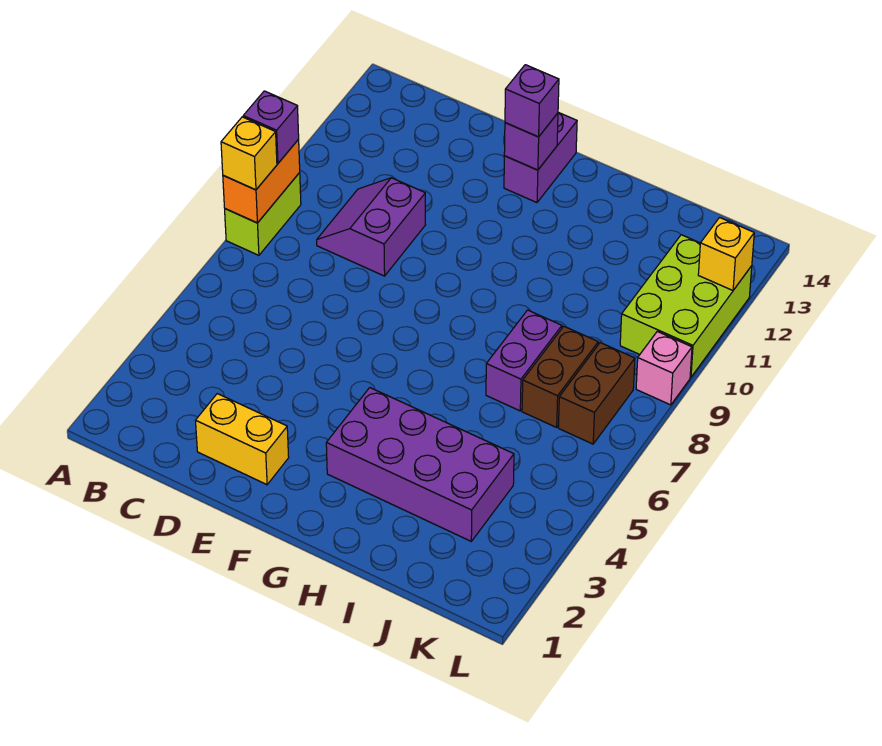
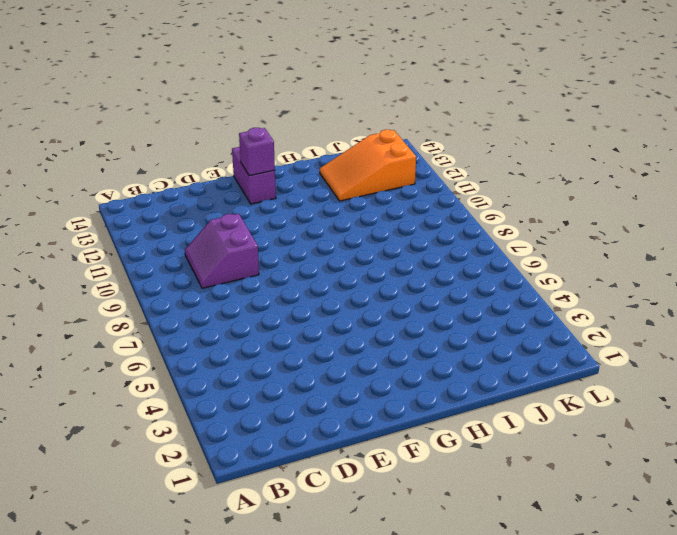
orange 2x3 slope [320,130,416,201] -> lime 2x3 brick [620,235,752,377]
none -> lime 1x2 brick [225,173,301,255]
none -> yellow 1x2 brick [196,394,289,485]
none -> purple 2x4 brick [326,388,514,541]

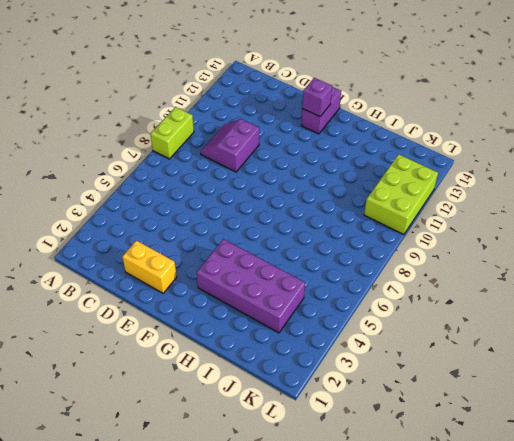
none -> purple 1x2 brick [486,310,562,411]
none -> brown 1x2 brick [522,327,598,427]
none -> brown 1x2 brick [558,343,635,444]

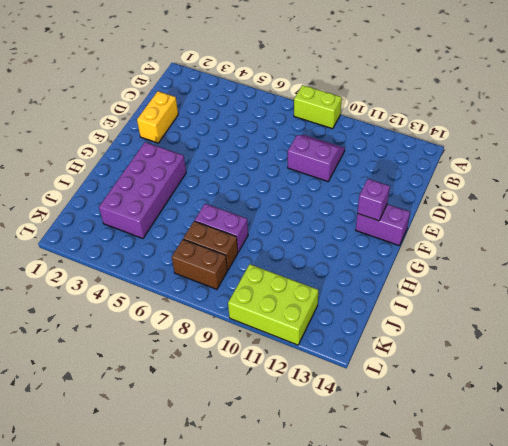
none -> pink 1x1 brick [636,331,692,405]
none -> orange 1x2 brick [223,140,300,223]
none -> yellow 1x1 brick [698,218,754,290]

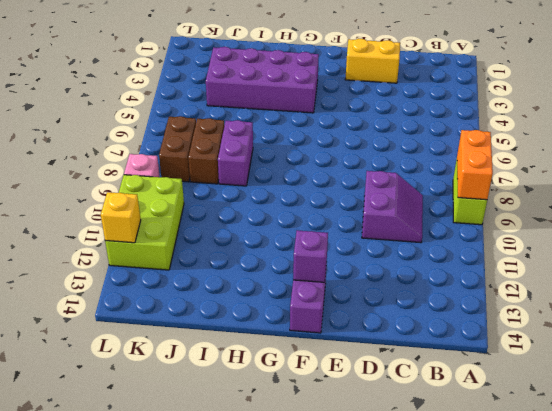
none -> yellow 1x1 brick [221,117,277,190]
none -> purple 1x1 brick [243,91,299,163]
none -> purple 1x1 brick [505,65,559,137]

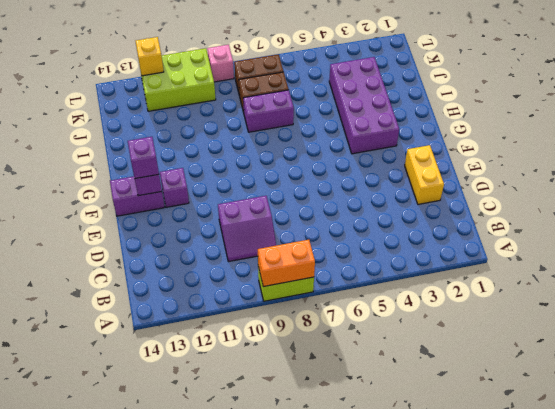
purple 1x1 brick [160,168,189,207] -> purple 1x1 brick moved to [243,91,299,163]
none -> yellow 1x1 brick [221,117,277,190]

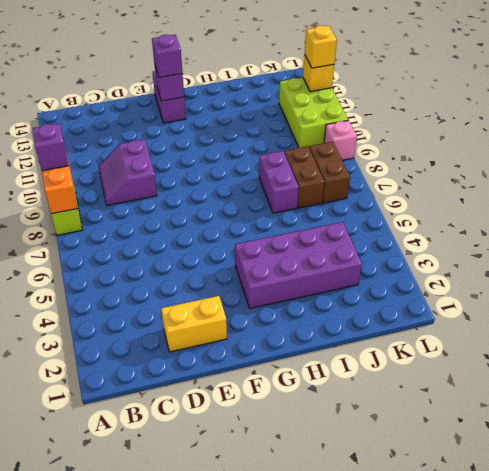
yellow 1x1 brick [305,26,337,68] -> yellow 1x1 brick moved to [221,117,277,190]

